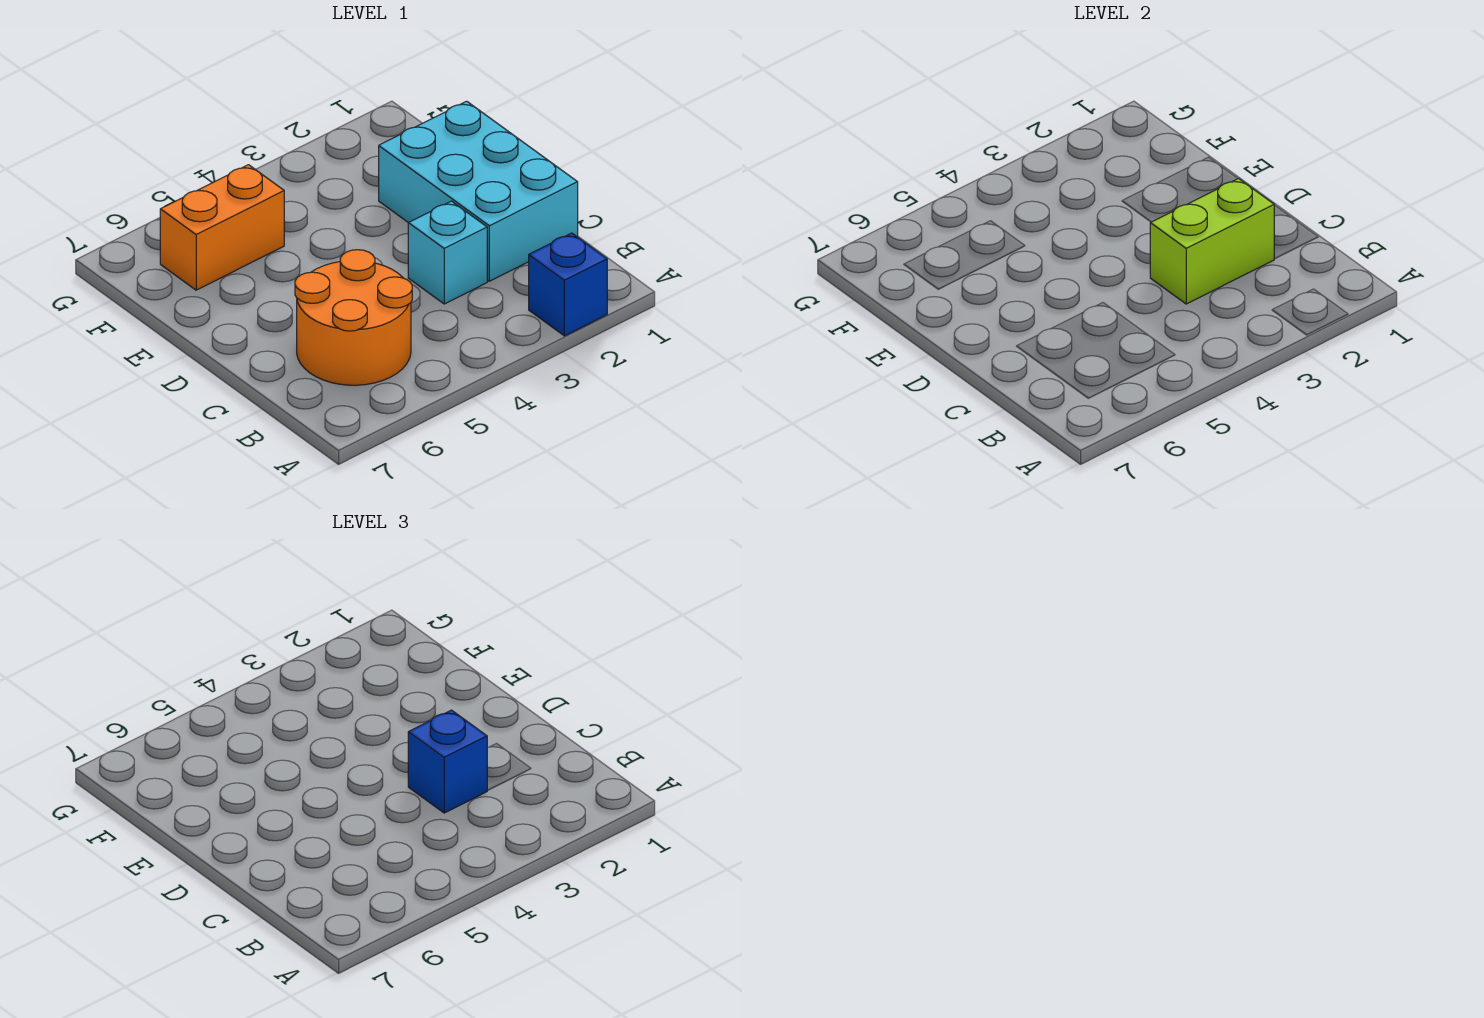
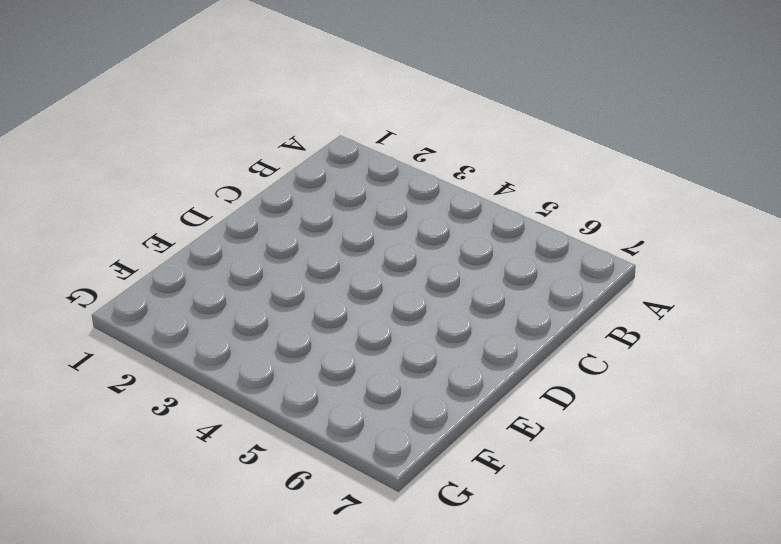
none -> blue 1x1 brick [529,233,607,336]
none -> orange 2x2 round brick [295,250,412,385]

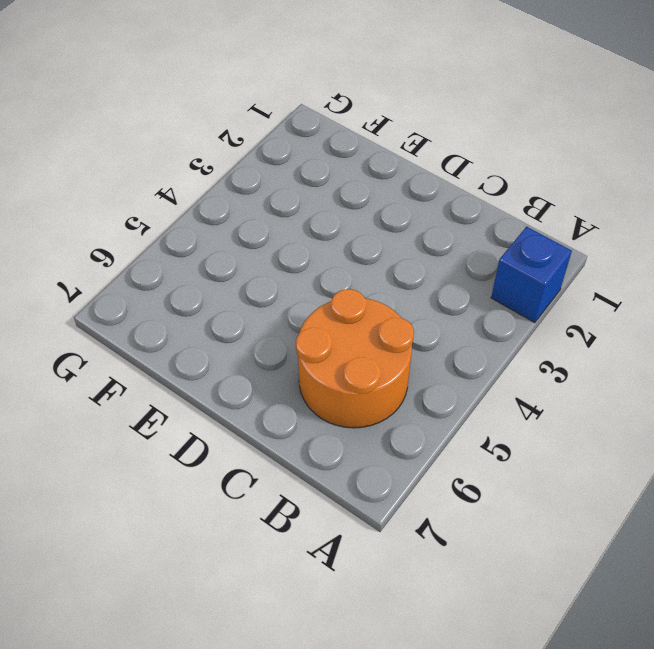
none -> cyan 2x3 brick [379,101,578,281]
none -> cyan 1x1 brick [408,201,487,304]

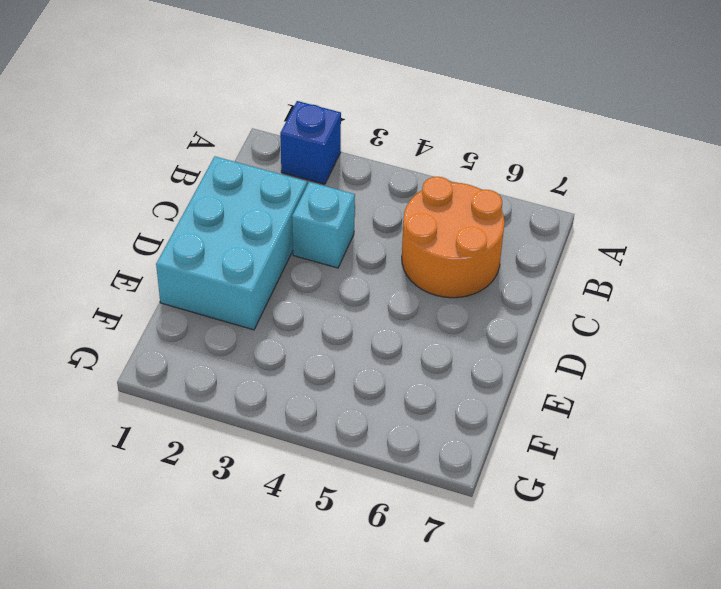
none -> orange 1x2 brick [160,165,284,290]
none -> lime 1x2 brick [1150,179,1274,304]

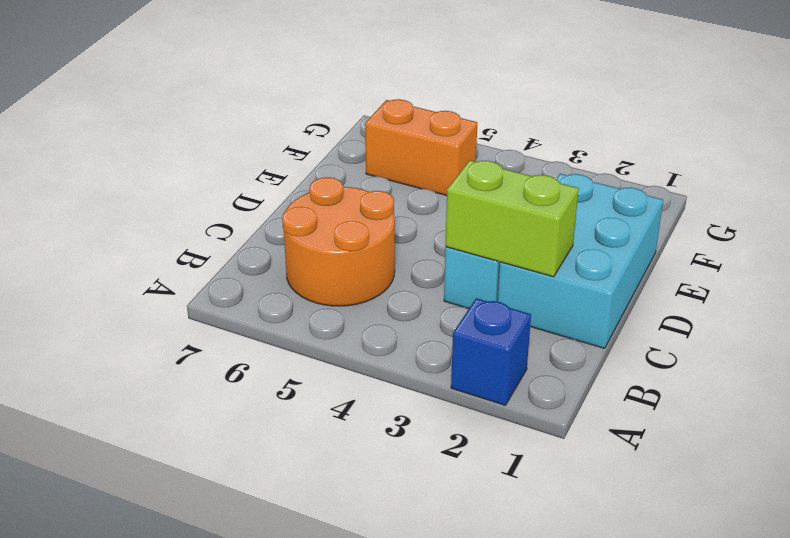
none -> blue 1x1 brick [408,710,487,813]

